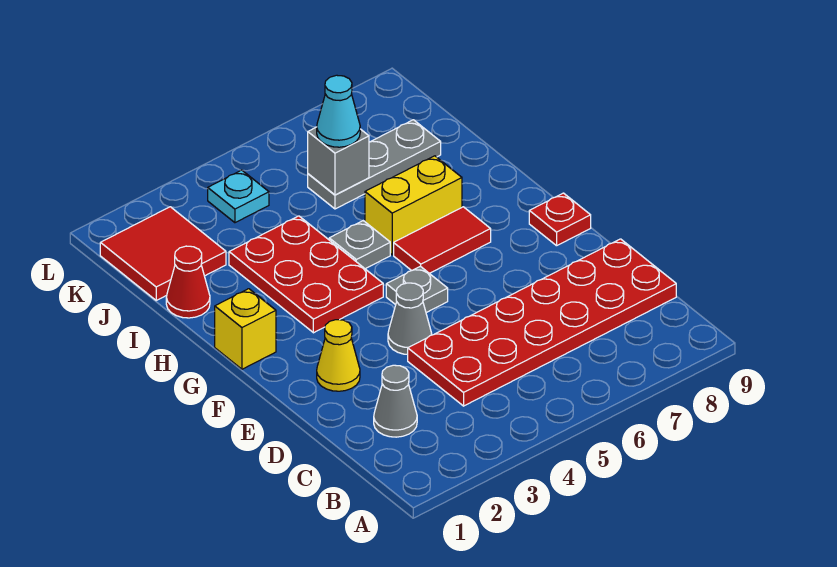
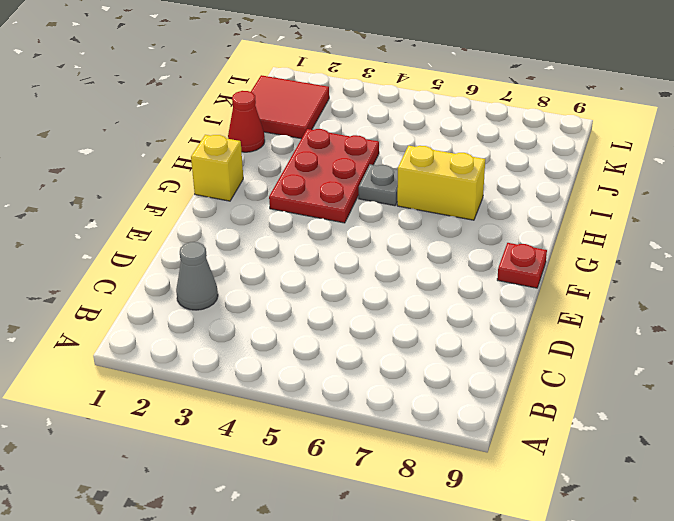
none -> red 2x6 plate [408,239,676,406]
none -> yellow 1x1 cone [317,320,360,391]
none -> grey 1x1 cone [388,283,432,354]

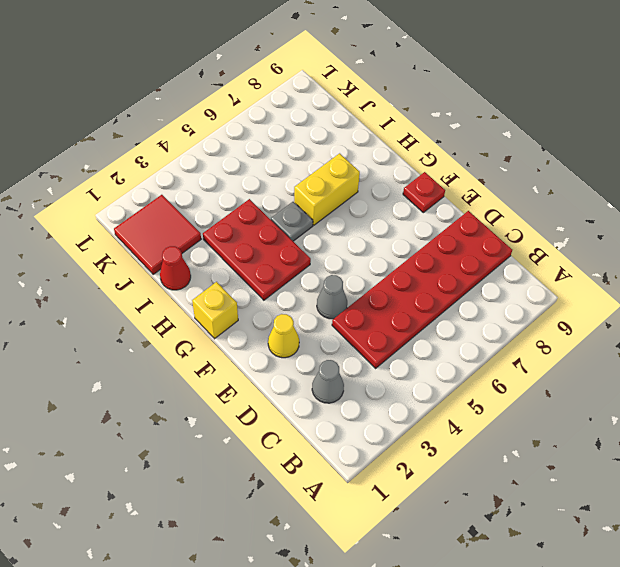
none -> grey 1x1 plate [386,266,448,313]
none -> red 1x2 tile [394,207,491,273]
none -> grey 1x3 plate [308,120,441,209]

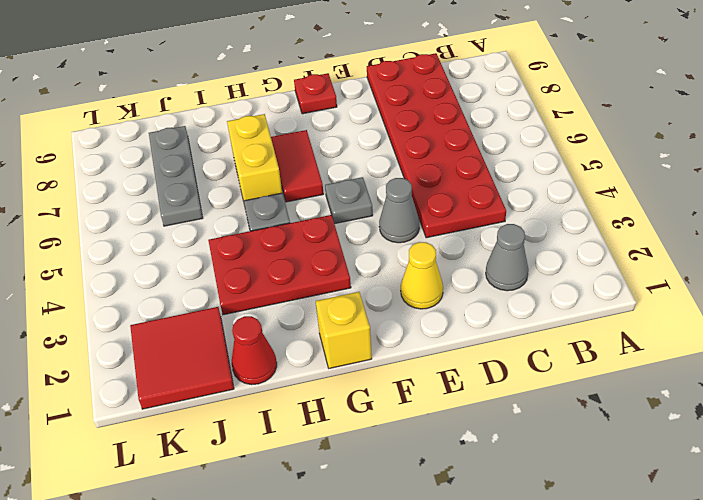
none -> cyan 1x1 plate [208,170,269,223]
none -> grey 1x1 brick [308,127,369,195]
none -> cyan 1x1 cone [317,75,360,147]

